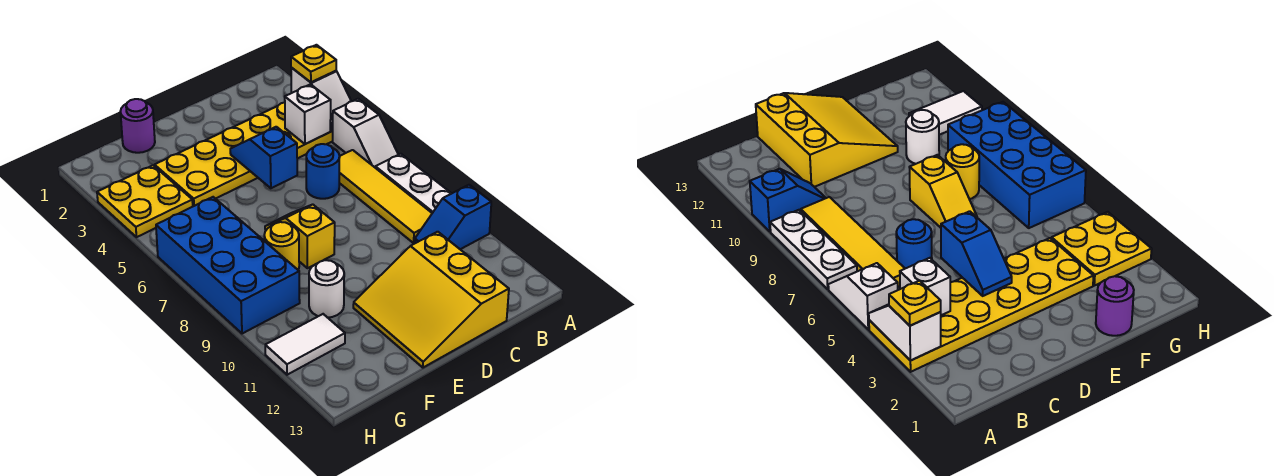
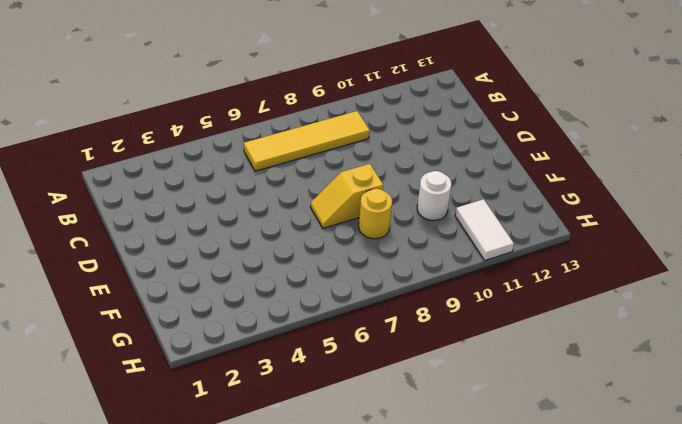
none -> yellow 2x6 plate [155,102,333,206]
none -> white 1x2 slope [333,99,398,167]
none -> white 1x3 plate [375,154,452,213]

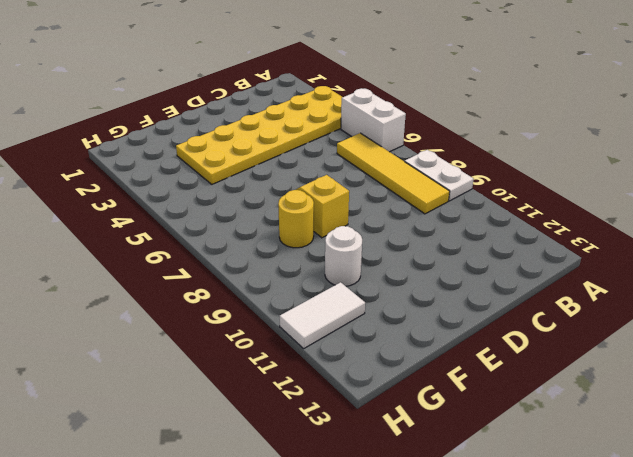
white 1x2 brick [341,88,406,152] -> white 1x2 slope [333,99,398,167]
white 1x2 plate [405,150,473,201] -> white 1x3 plate [375,154,452,213]
none -> blue 1x2 slope [415,185,491,249]
none -> blue 1x1 round brick [306,144,340,199]
none -> yellow 3x3 slope [353,232,509,368]

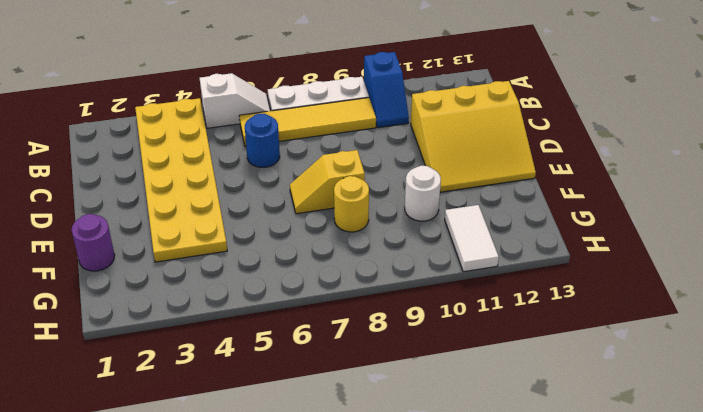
none -> yellow 2x2 plate [97,165,193,237]
none -> blue 2x4 brick [156,197,300,334]
none -> white 1x2 slope [291,68,351,131]

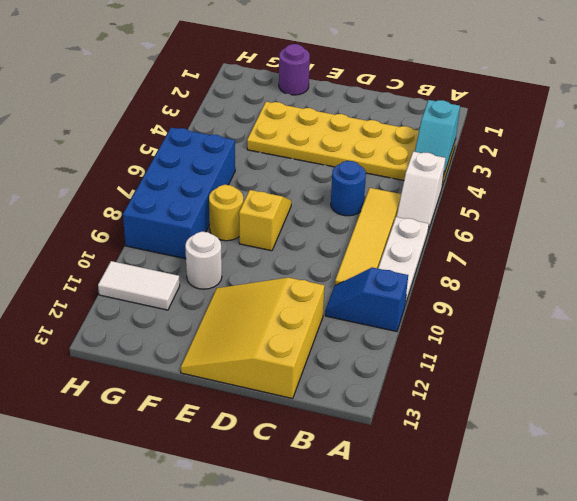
cyan 1x2 slope [415,100,460,176] -> white 1x2 slope [291,68,351,131]
none -> yellow 2x2 plate [97,165,193,237]
none -> white 1x1 brick [285,84,331,144]
none -> blue 1x2 slope [230,127,297,188]

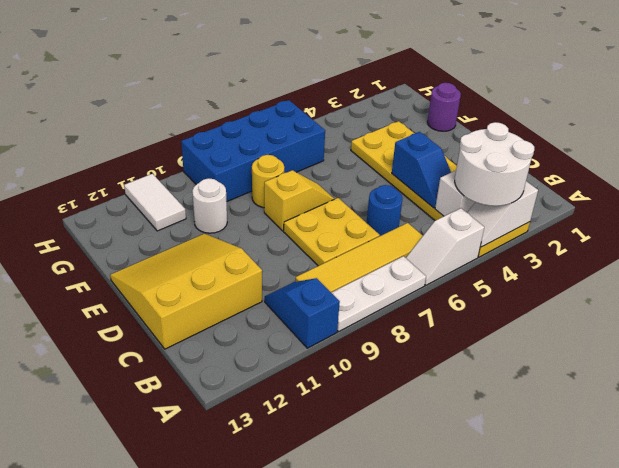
white 2x2 round brick [455,122,534,206] -> yellow 1x1 plate [291,45,336,82]
blue 1x2 slope [392,132,451,208] -> blue 1x2 slope turned to [230,127,297,188]
yellow 2x2 plate [284,198,380,266] -> yellow 2x2 plate moved to [97,165,193,237]

